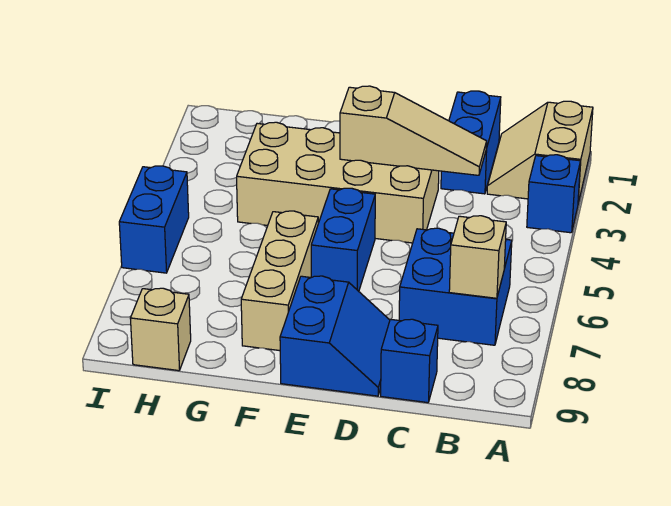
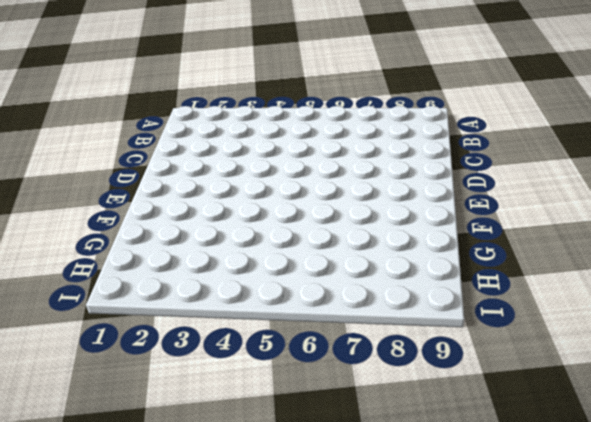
none -> tan 2x2 slope [487,101,593,203]
none -> blue 1x1 brick [527,155,581,233]
none -> blue 2x2 brick [399,228,512,345]

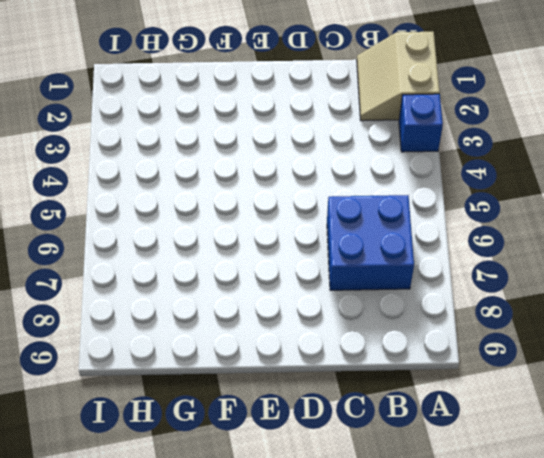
none -> blue 1x2 brick [441,91,501,194]
none -> blue 1x1 brick [381,319,438,403]
none -> tan 2x4 brick [237,122,439,243]

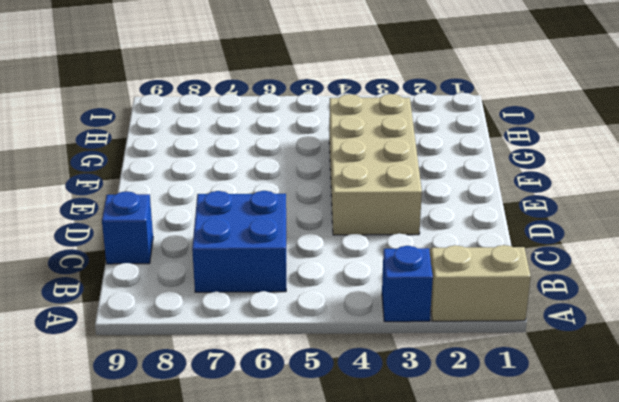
none -> blue 1x2 brick [441,91,501,194]
none -> blue 2x2 slope [280,276,390,396]
none -> blue 1x2 brick [311,188,375,291]

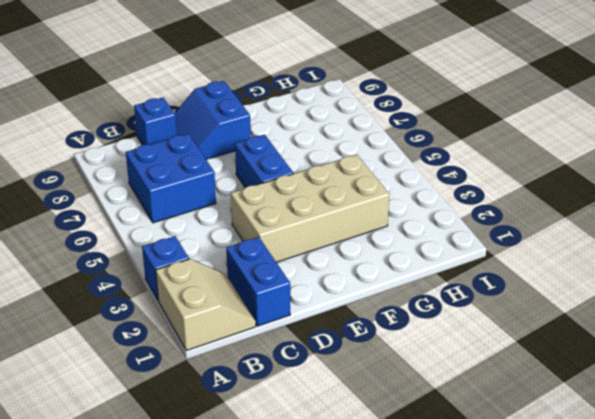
none -> tan 1x3 brick [241,211,318,351]
none -> tan 1x1 brick [130,288,191,371]
none -> blue 1x2 brick [119,166,189,273]

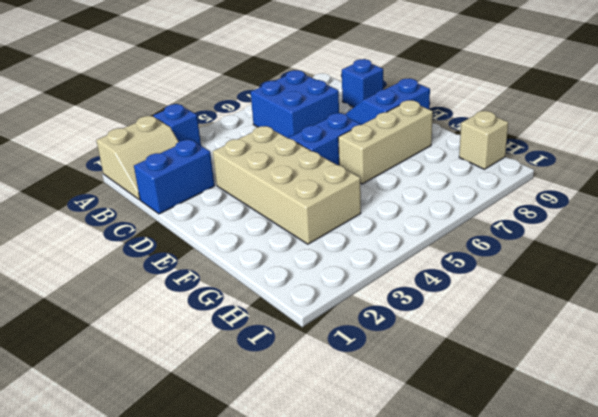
none -> blue 1x2 brick [119,166,189,273]
none -> tan 1x1 brick [449,216,506,298]
none -> tan 1x3 slope [340,86,487,175]

